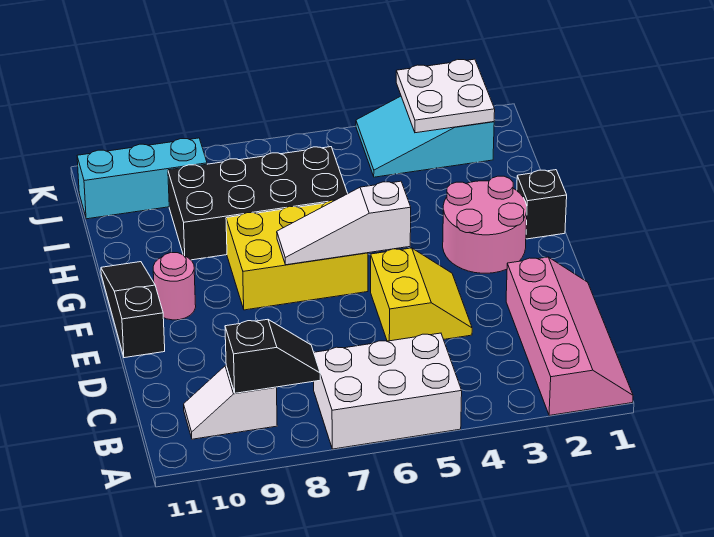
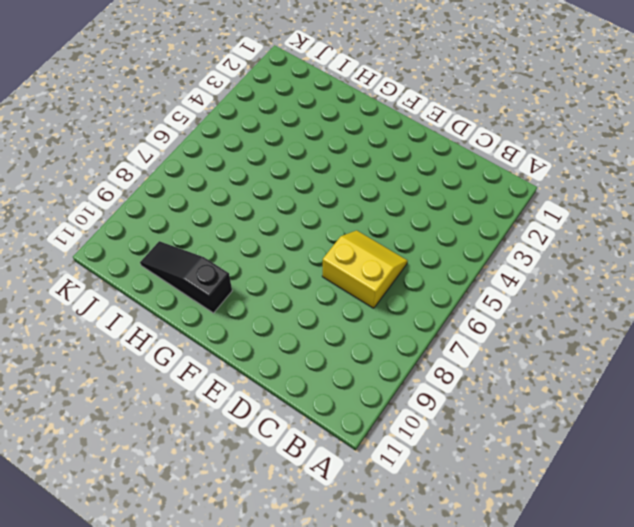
yellow 2x2 slope [322,230,408,308] -> yellow 2x2 slope moved to [371,248,472,341]
black 1x3 slope [140,241,232,313] -> black 1x3 slope moved to [101,262,165,358]
none -> pink 2x4 slope [506,257,633,416]
none -> white 2x3 brick [314,333,462,449]
none -> white 1x2 slope [184,366,277,439]

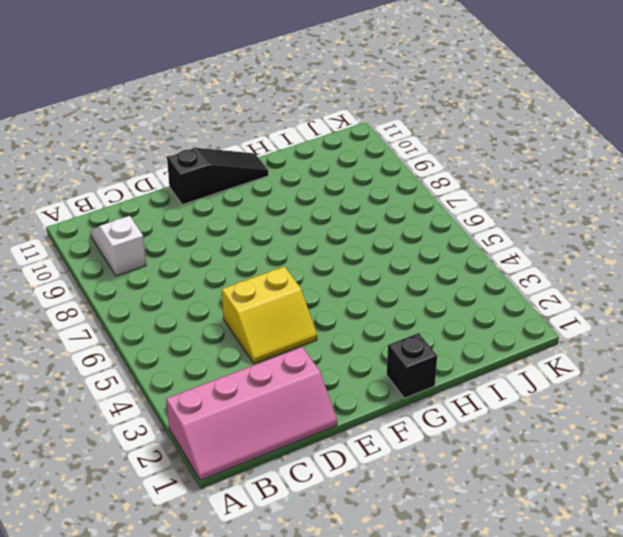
none -> white 2x3 brick [314,333,462,449]
none -> pink 2x2 round brick [443,176,527,273]
none -> yellow 2x3 brick [226,200,368,310]

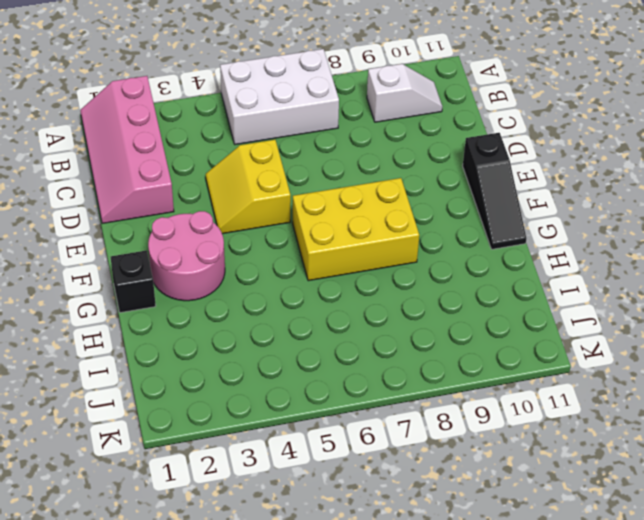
none -> pink 1x1 round brick [153,253,196,320]
none -> black 2x4 brick [168,147,348,260]
none -> cyan 2x3 slope [356,96,494,177]

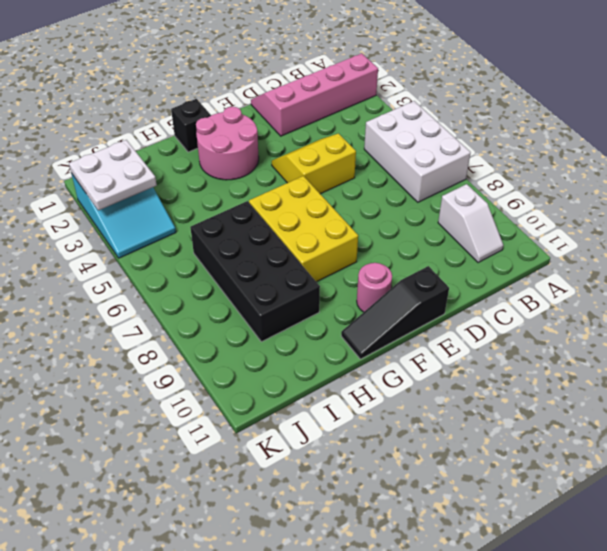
none -> cyan 1x3 brick [77,138,207,219]
none -> black 1x2 slope [225,319,320,393]
none -> white 1x3 slope [277,181,411,265]

